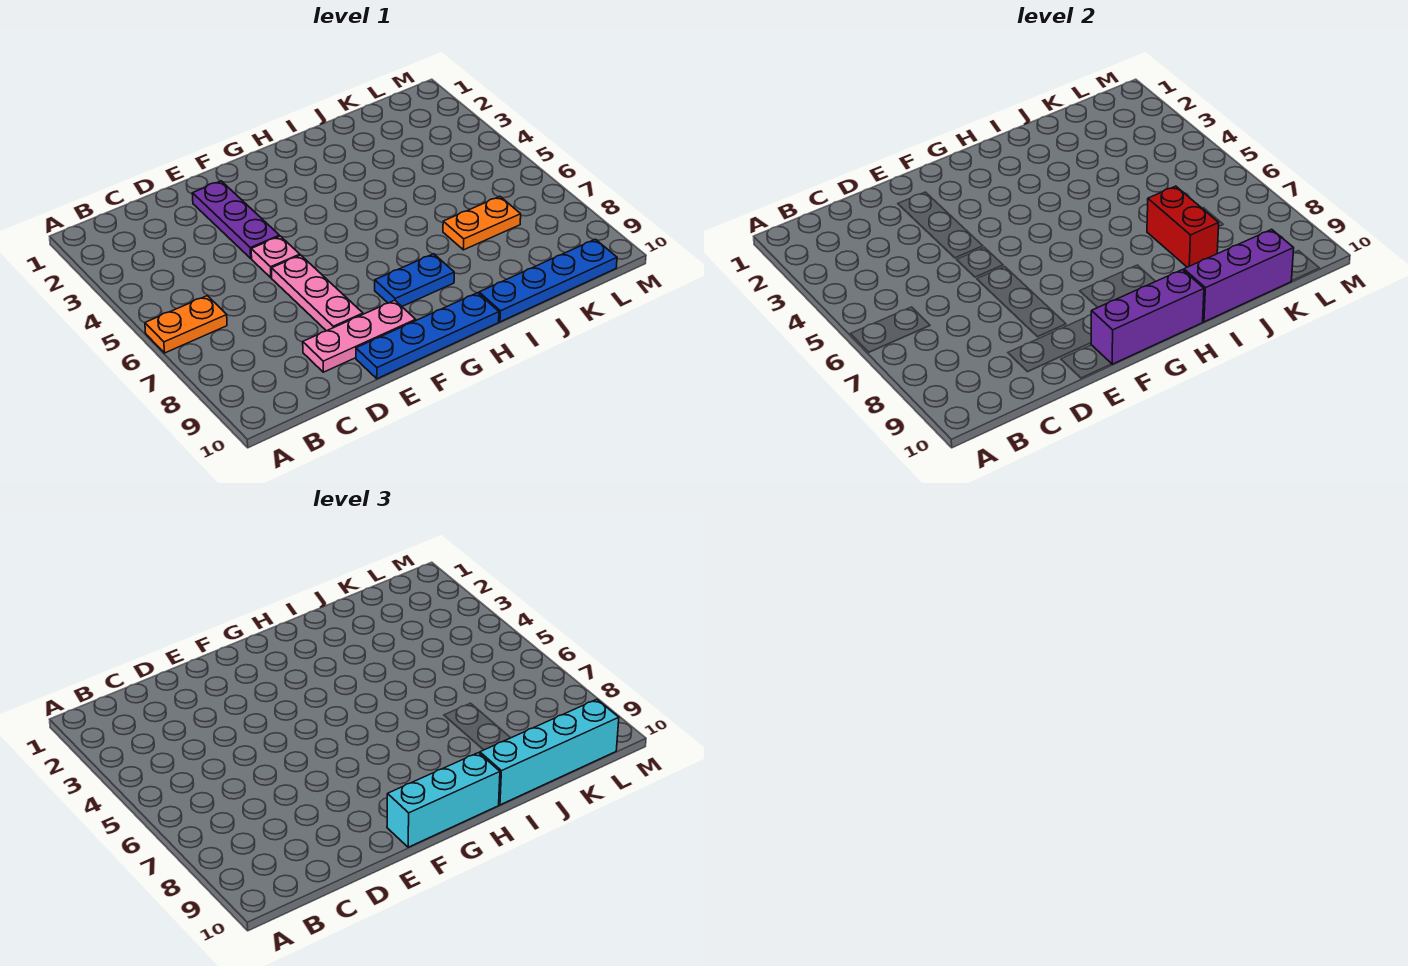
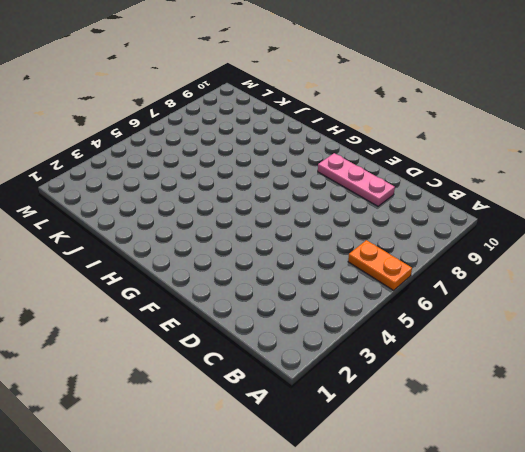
none -> purple 1x3 plate [192,181,279,258]
none -> pink 1x1 plate [251,236,300,278]
none -> pink 1x3 plate [272,255,363,331]

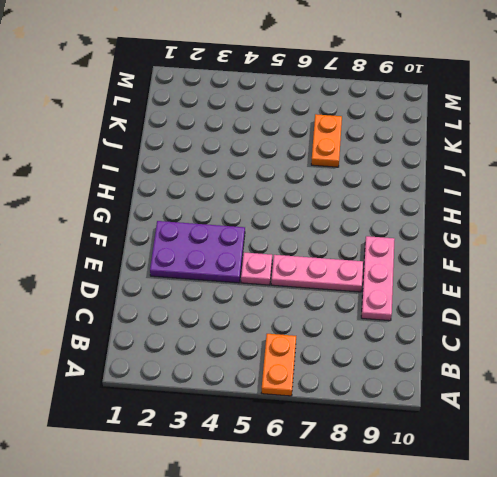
purple 2x3 plate [150,221,245,283] -> purple 1x3 plate [192,181,279,258]
none -> blue 1x4 plate [356,293,499,379]
none -> blue 1x2 plate [375,254,454,306]
none -> blue 1x4 plate [479,239,617,322]

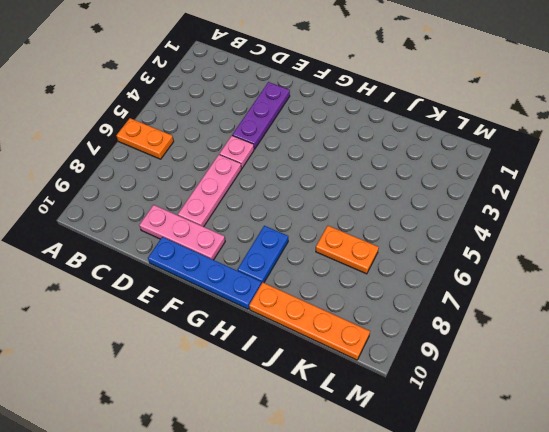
blue 1x2 plate [237,226,288,284] -> blue 1x2 plate turned to [375,254,454,306]
orange 1x4 plate [249,282,370,360] -> blue 1x4 plate [479,239,617,322]
none -> purple 1x3 brick [1091,270,1204,364]
none -> purple 1x3 brick [1184,229,1294,322]
none -> red 1x2 brick [1147,186,1219,267]

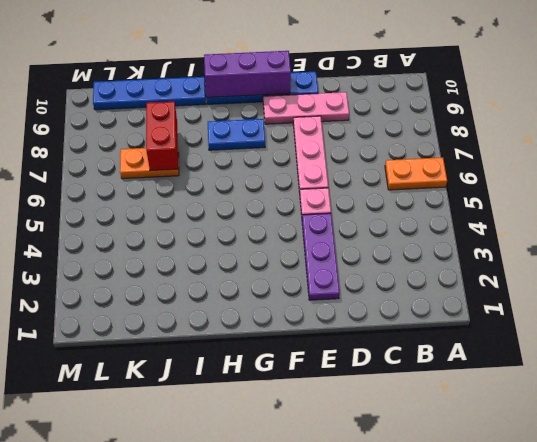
none -> purple 1x3 brick [1184,229,1294,322]
none -> cyan 1x3 brick [387,753,500,847]
none -> cyan 1x4 brick [480,699,619,805]

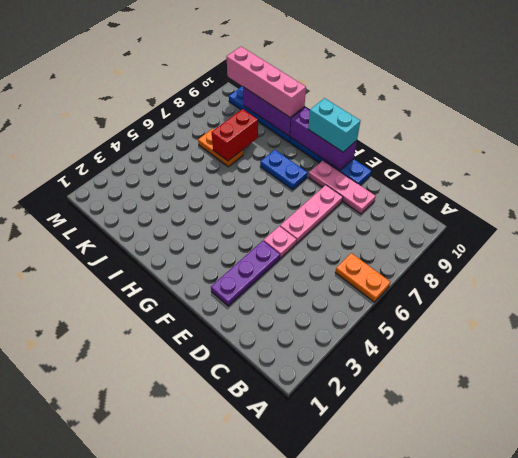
cyan 1x2 brick [308,98,360,152] -> cyan 1x3 brick [387,753,500,847]
pink 1x4 brick [226,47,306,118] -> cyan 1x4 brick [480,699,619,805]

